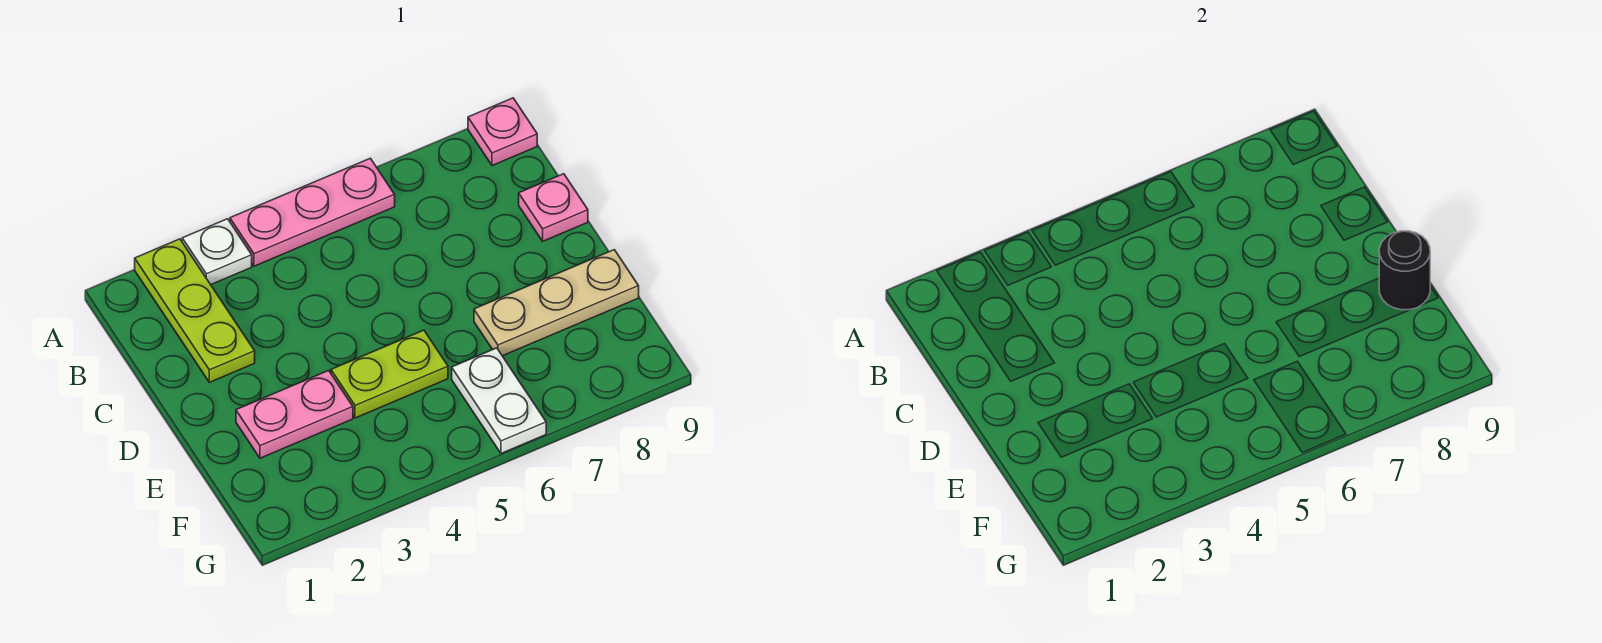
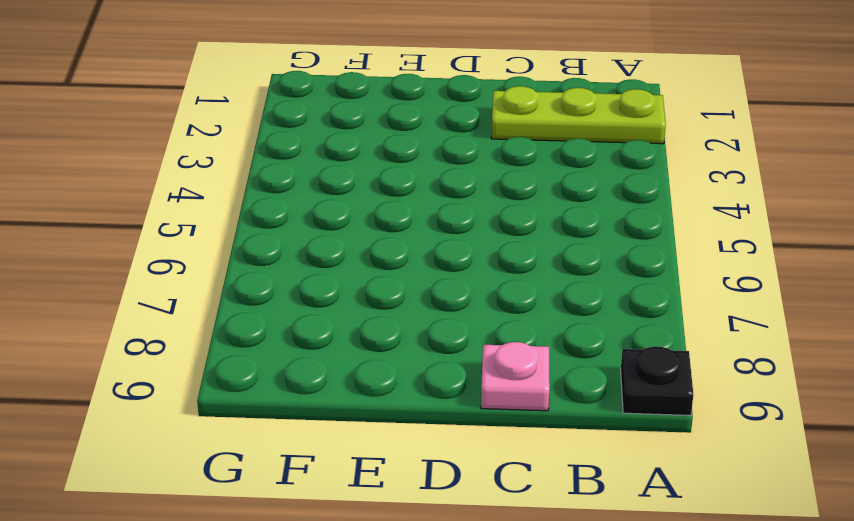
black 1x1 plate [621,346,693,415] -> pink 1x1 plate [468,98,537,166]
none -> white 1x1 plate [182,219,252,285]
none -> pink 1x3 plate [230,158,395,266]

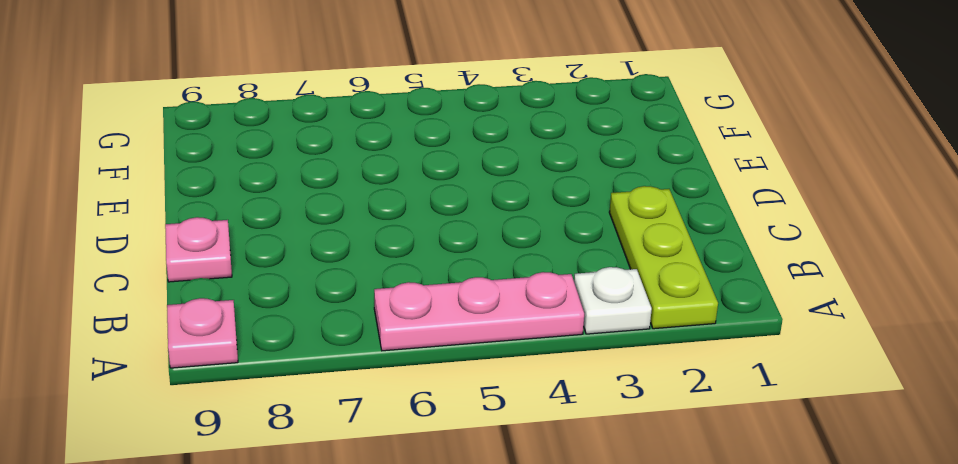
none -> pink 1x2 plate [236,371,353,458]
none -> lime 1x2 plate [331,330,448,418]

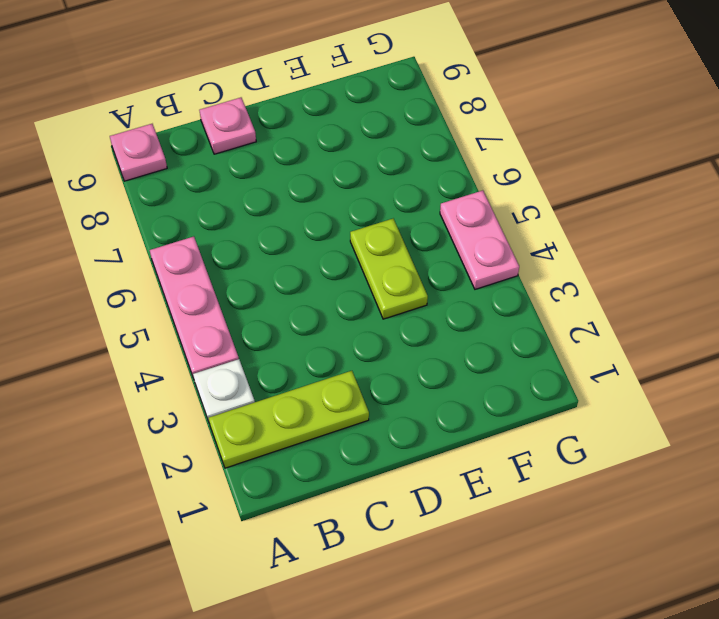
pink 1x2 plate [440,190,519,289] -> pink 1x2 plate moved to [236,371,353,458]
none -> tan 1x3 plate [474,250,639,356]
none -> white 1x2 plate [452,348,546,453]

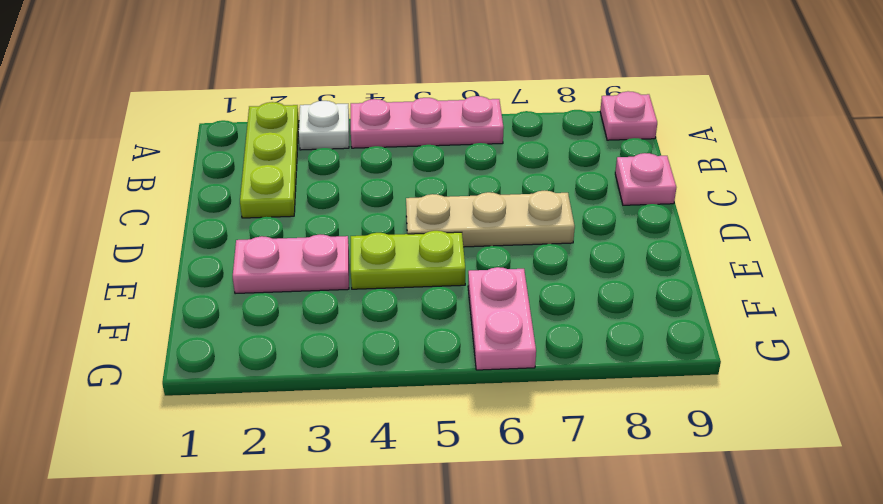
tan 1x3 plate [406,191,575,247] -> tan 1x3 plate moved to [474,250,639,356]
pink 1x2 plate [468,267,536,370] -> white 1x2 plate [452,348,546,453]
none -> black 1x1 round brick [1379,231,1430,310]

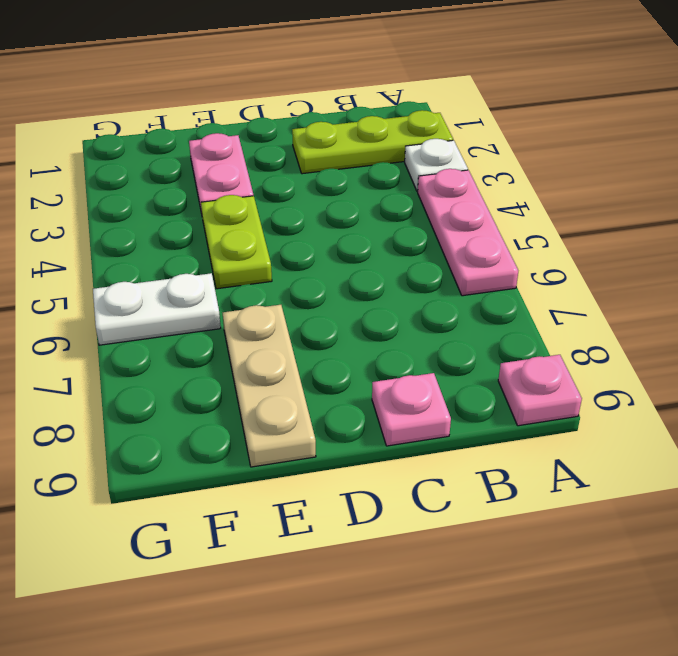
none -> black 1x1 round brick [1379,231,1430,310]

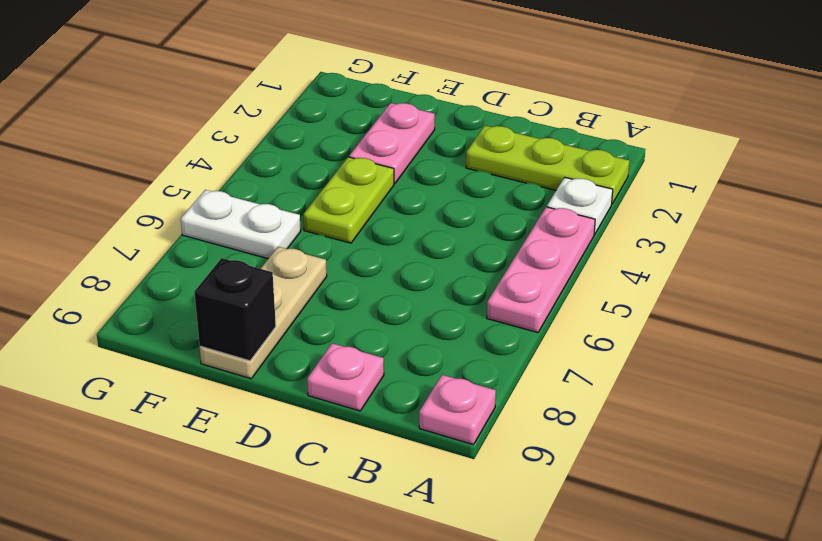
black 1x1 brick [194,258,276,361] -> black 1x1 round brick [1379,231,1430,310]

